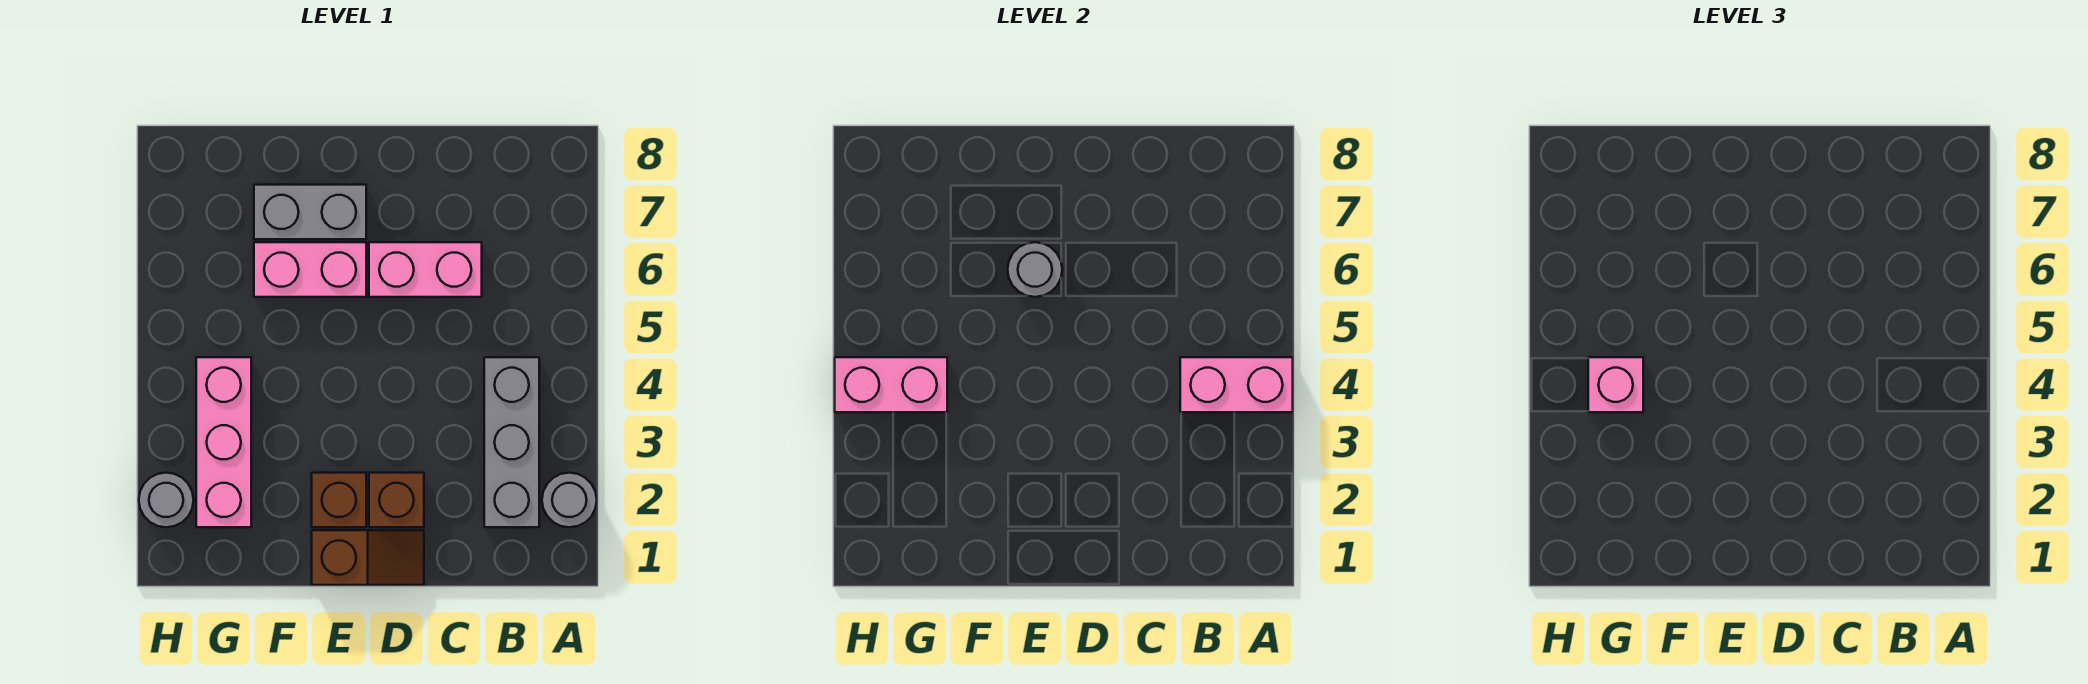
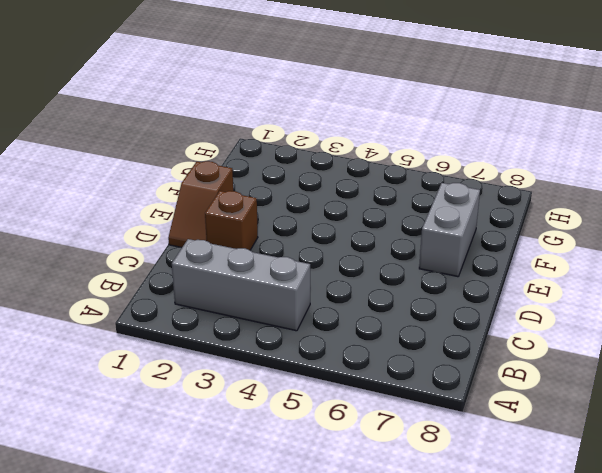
none -> grey 1x1 round brick [542,473,597,527]
none -> pink 1x2 brick [369,242,482,297]
none -> brown 1x1 brick [312,473,366,527]

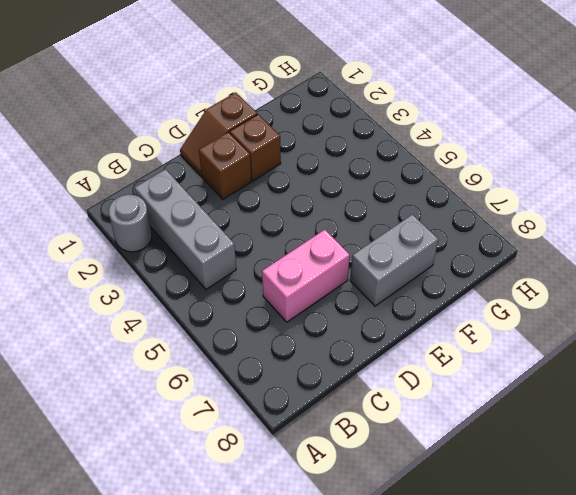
none -> pink 1x2 brick [254,242,366,297]
none -> pink 1x3 brick [196,357,251,527]
none -> grey 1x1 round brick [139,473,194,527]

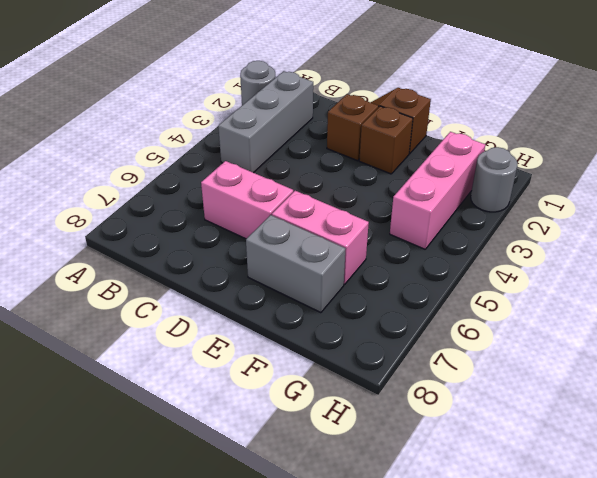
none -> pink 1x2 brick [1180,357,1293,412]
none -> grey 1x1 round brick [1008,242,1062,297]
none -> pink 1x2 brick [835,357,947,412]

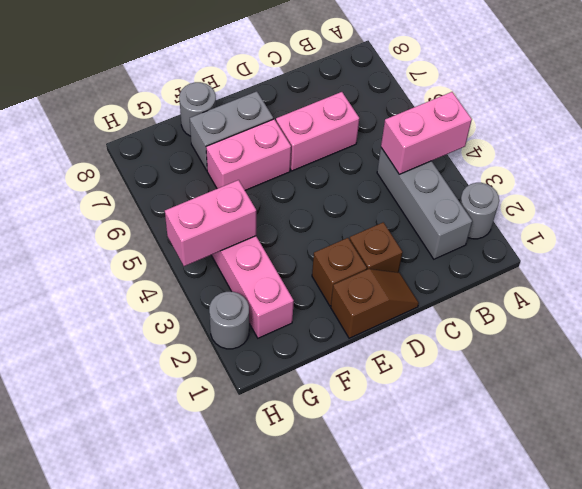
grey 1x1 round brick [179,82,216,136] -> grey 1x1 round brick moved to [1008,242,1062,297]
none -> pink 1x1 brick [1588,357,1643,412]

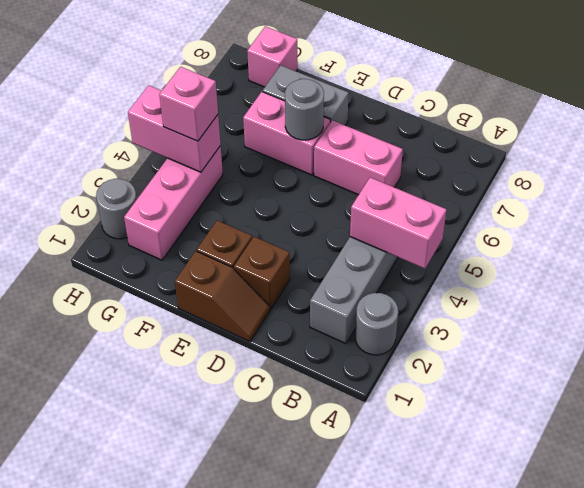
pink 1x1 brick [247,26,298,87] -> none

